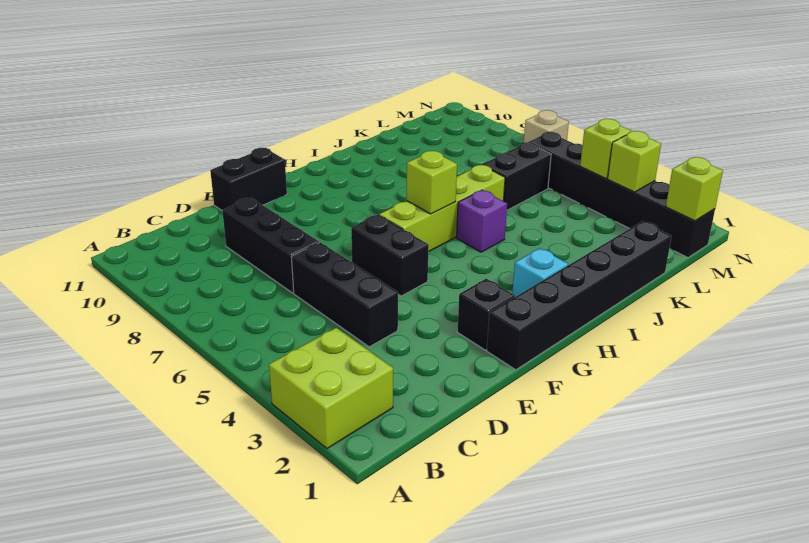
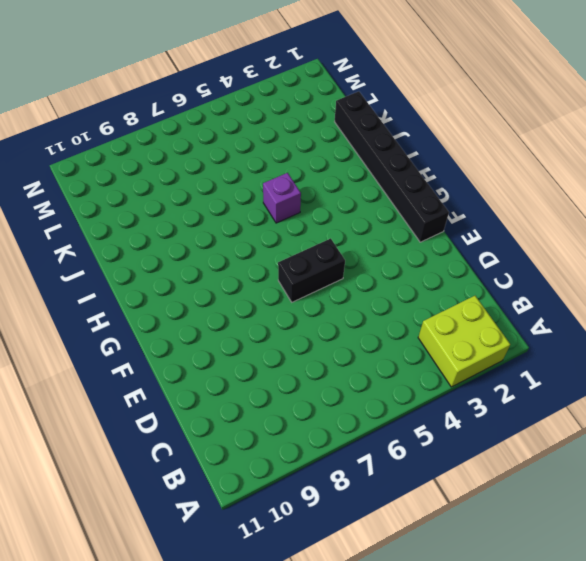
none -> black 1x3 brick [292,242,398,347]
none -> black 1x3 brick [222,198,319,293]
none -> black 1x2 brick [210,148,287,210]

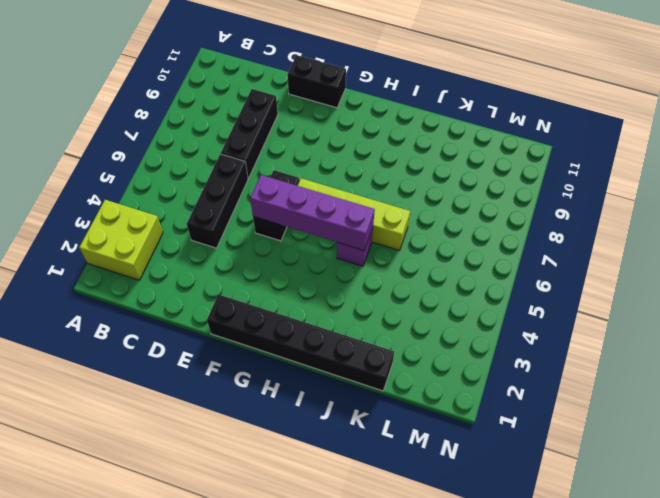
purple 1x4 brick [250,175,375,250] -> none
none -> black 1x1 brick [457,279,515,350]
none -> cyan 1x1 brick [512,248,568,297]
none -> black 1x2 brick [482,142,551,210]

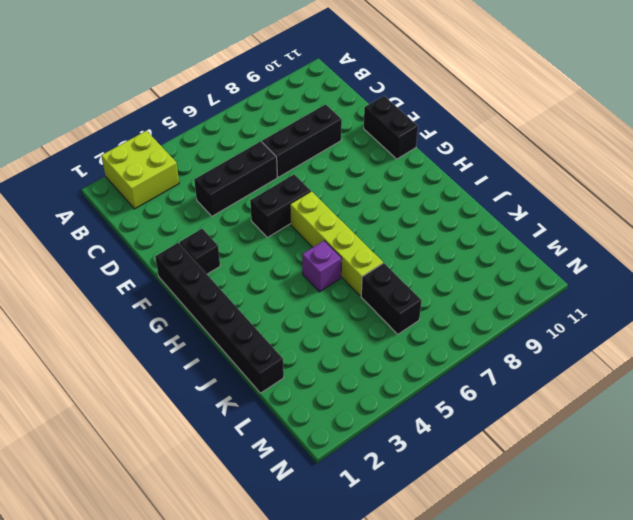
none -> cyan 1x1 brick [512,248,568,297]
none -> black 1x6 brick [528,132,715,258]
none -> tan 1x1 brick [524,110,569,143]

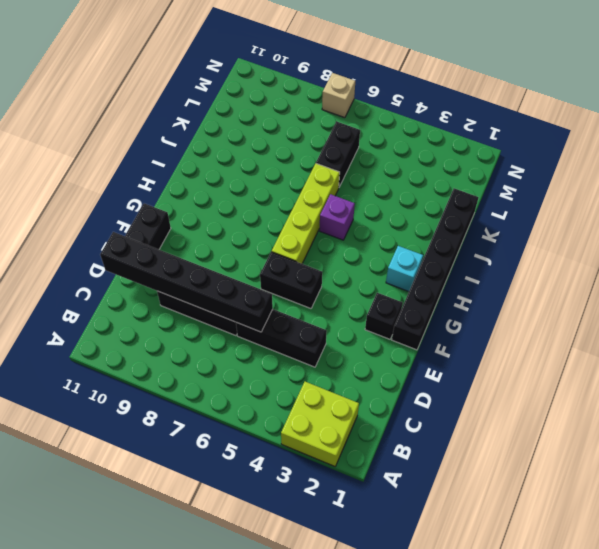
black 1x6 brick [100,232,273,332] -> black 1x6 brick moved to [528,132,715,258]
none -> lime 1x1 brick [406,151,457,214]
none -> lime 1x1 brick [666,157,723,221]
none -> lime 1x1 brick [608,131,661,192]

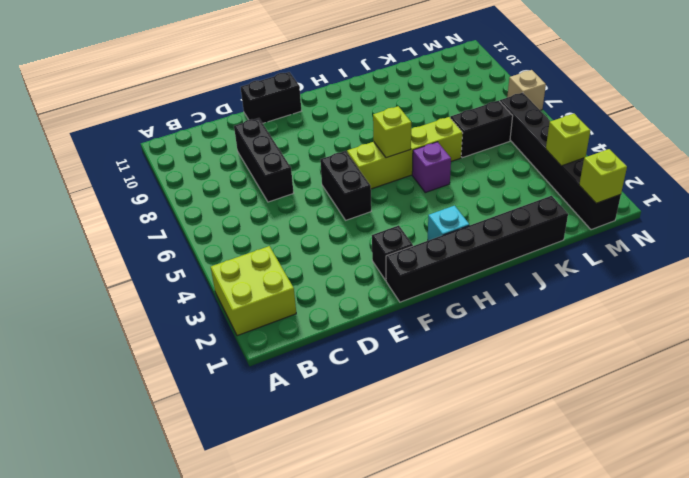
none -> black 1x3 brick [292,242,398,347]
none -> lime 1x1 brick [580,119,632,179]

